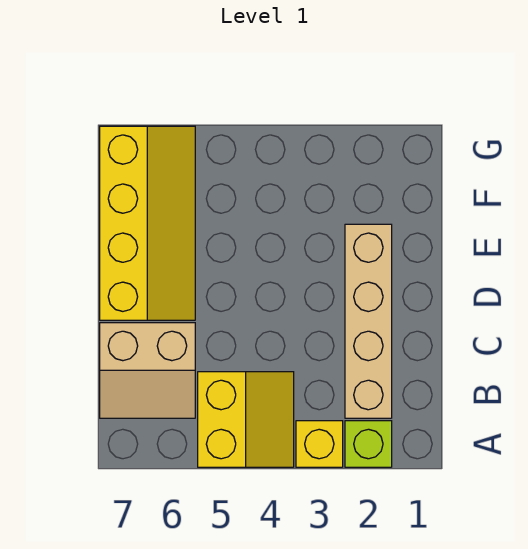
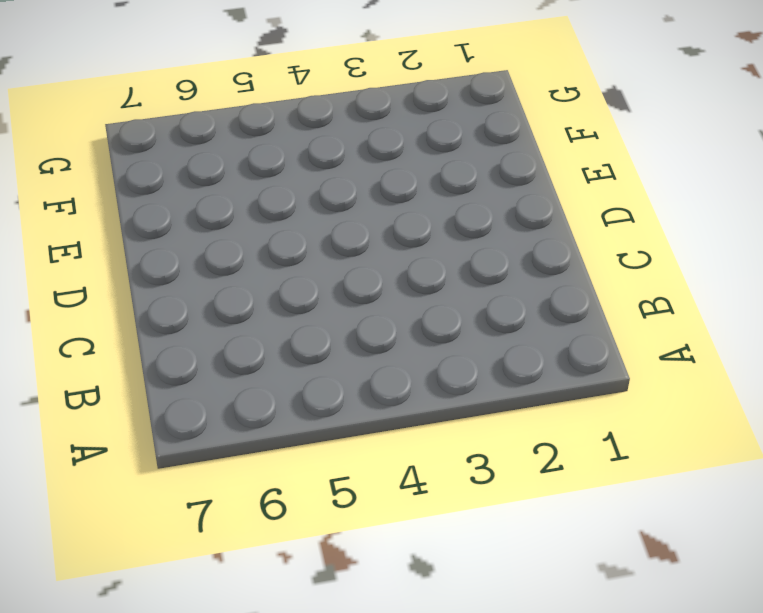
none -> lime 1x1 brick [345,421,392,467]
none -> yellow 1x1 brick [296,421,343,467]

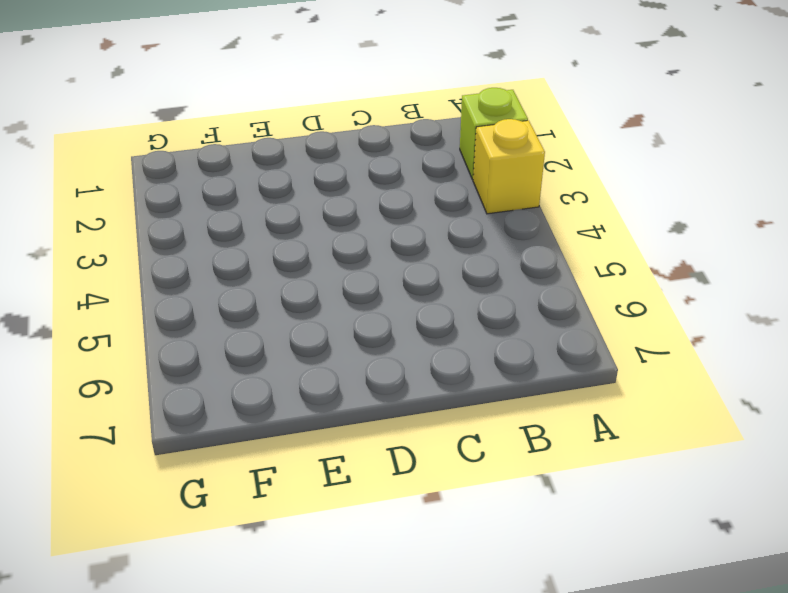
none -> yellow 2x2 slope [198,372,294,467]
none -> tan 1x4 brick [345,224,392,418]

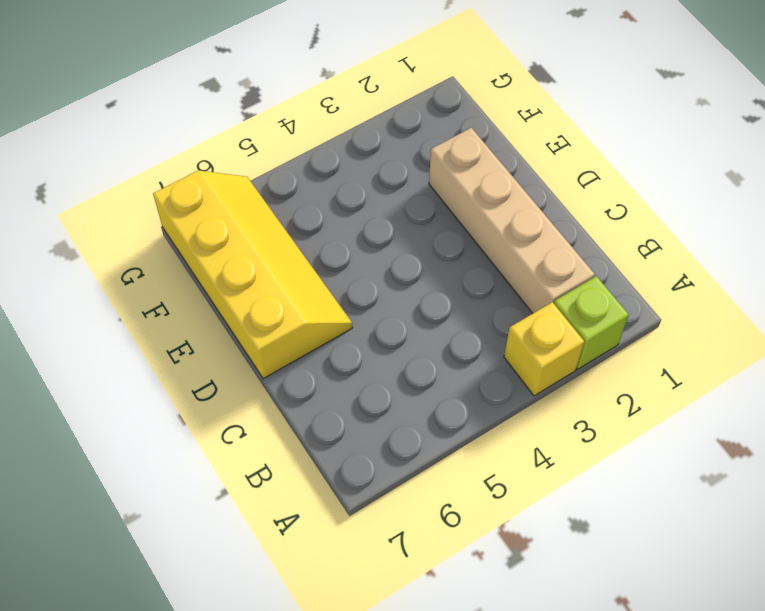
none -> yellow 2x2 slope [198,372,294,467]
none -> tan 2x2 slope [100,323,195,418]

